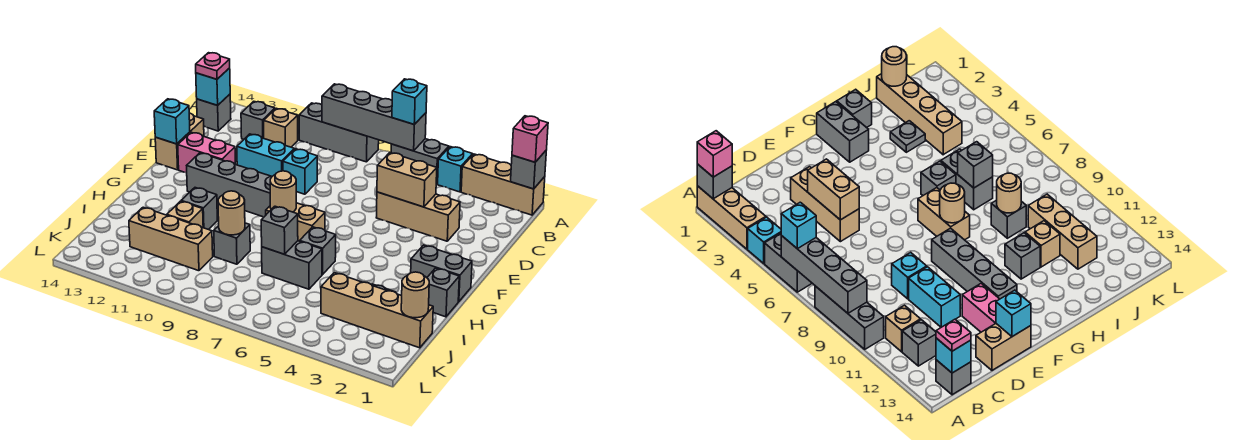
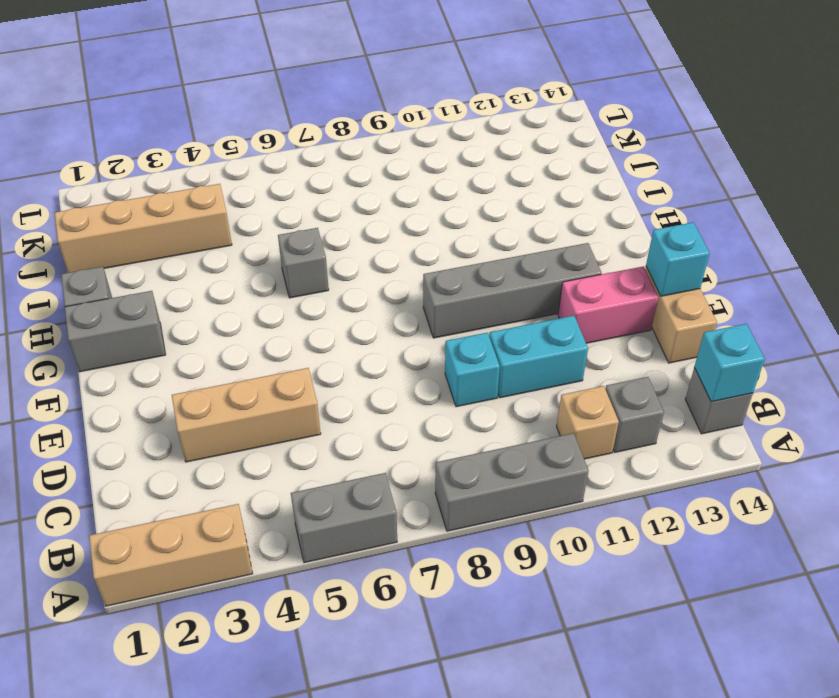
none -> cyan 1x1 brick [438,147,473,192]
none -> tan 1x2 brick [266,203,325,241]
none -> grey 1x1 brick [181,188,217,230]
none -> grey 1x1 plate [890,121,925,152]

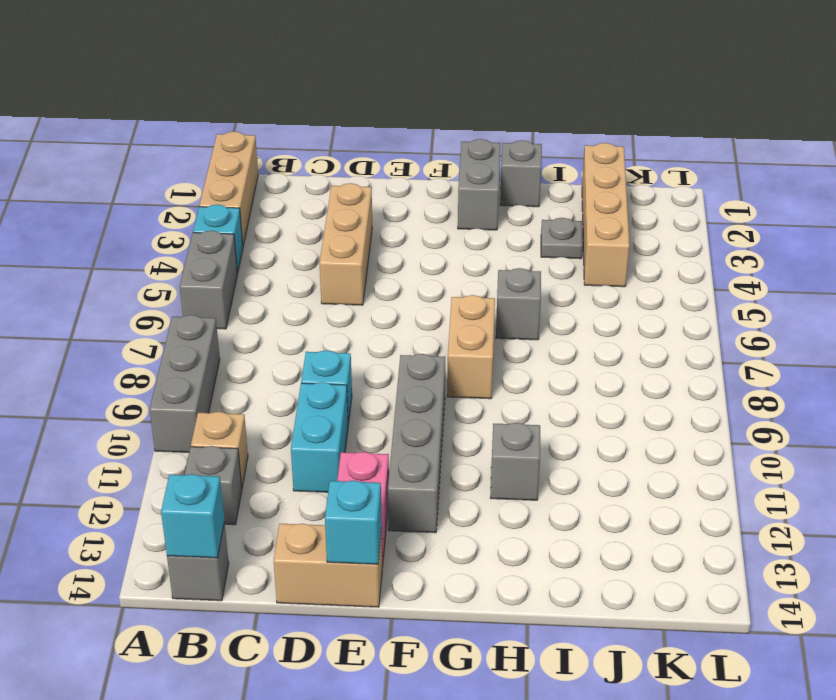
none -> grey 1x2 brick [262,241,322,289]
none -> grey 1x1 brick [214,223,250,264]
none -> tan 1x1 brick [167,201,203,228]
none -> tan 1x3 brick [129,207,213,271]

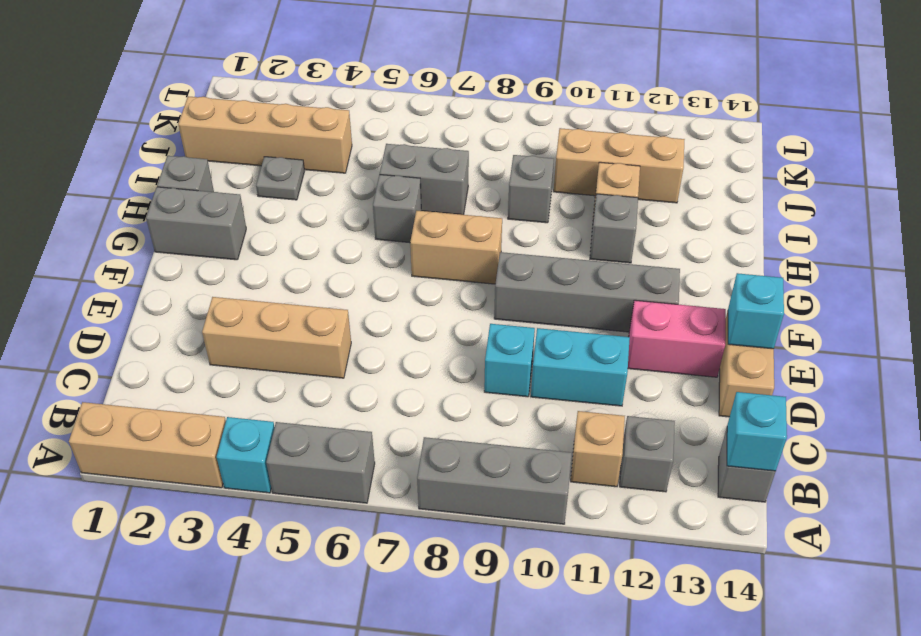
none -> grey 1x1 brick [511,151,546,189]
none -> grey 1x4 brick [322,84,426,151]
none -> tan 1x2 brick [377,153,437,207]
none -> tan 1x1 round brick [270,171,296,212]

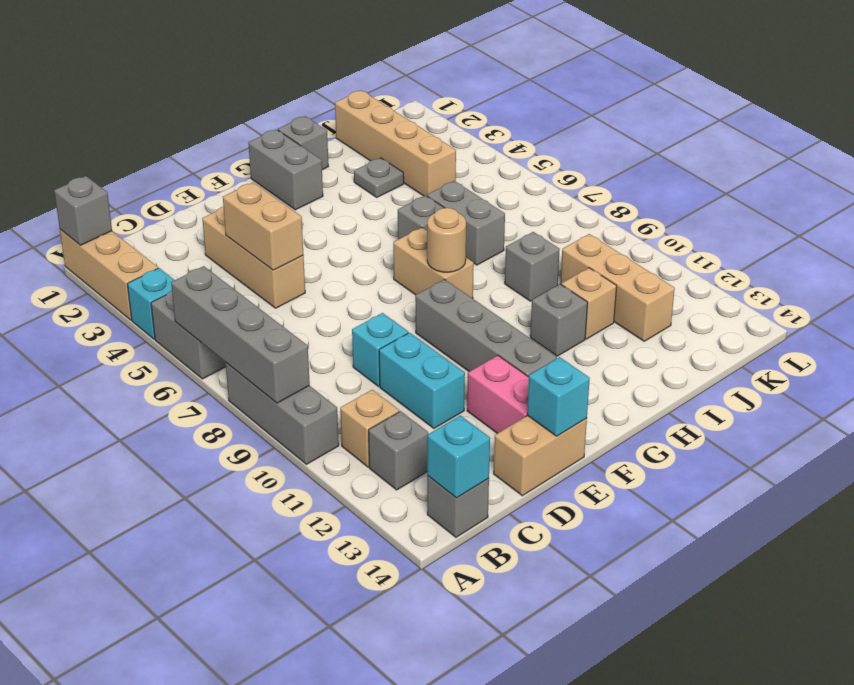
none -> grey 1x1 brick [261,206,298,254]
none -> tan 1x1 round brick [218,191,245,235]
none -> tan 1x1 round brick [401,272,429,318]
none -> pink 1x1 brick [512,116,548,162]

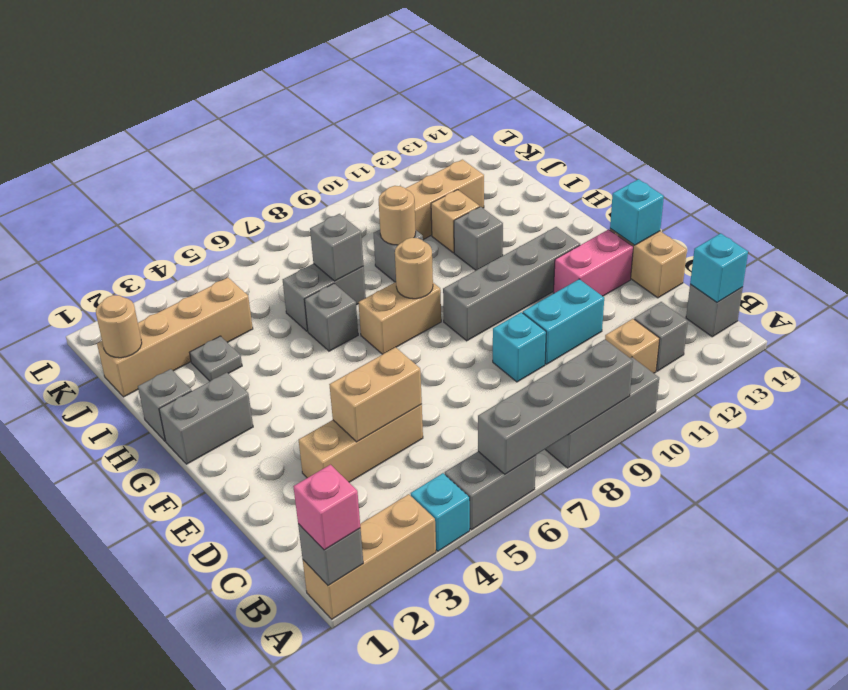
none -> cyan 1x1 brick [392,79,427,124]
none -> pink 1x1 plate [196,53,230,79]

